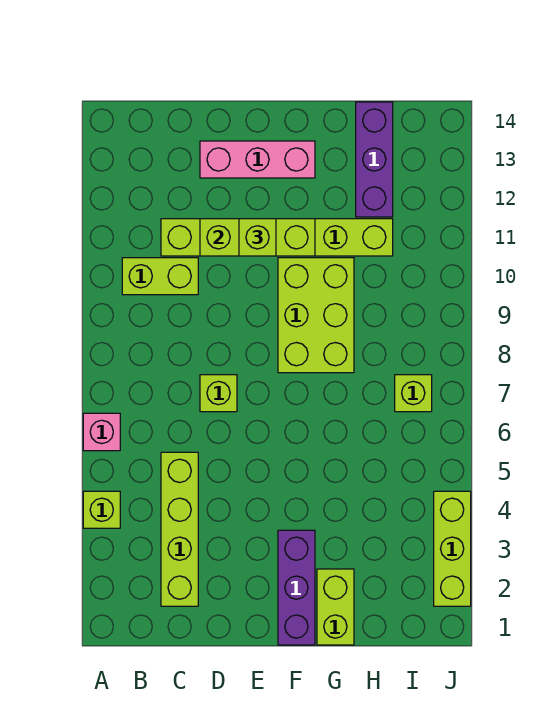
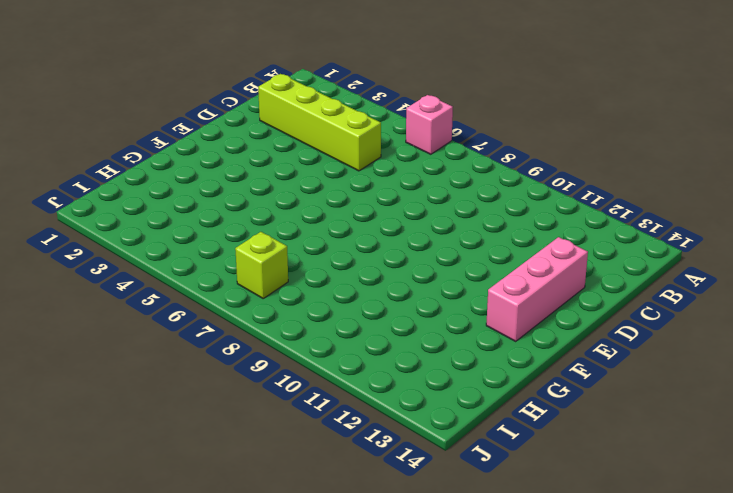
none -> lime 1x1 brick [83,491,120,528]
none -> lime 1x2 brick [122,258,198,295]
none -> lime 1x6 brick [161,219,393,256]

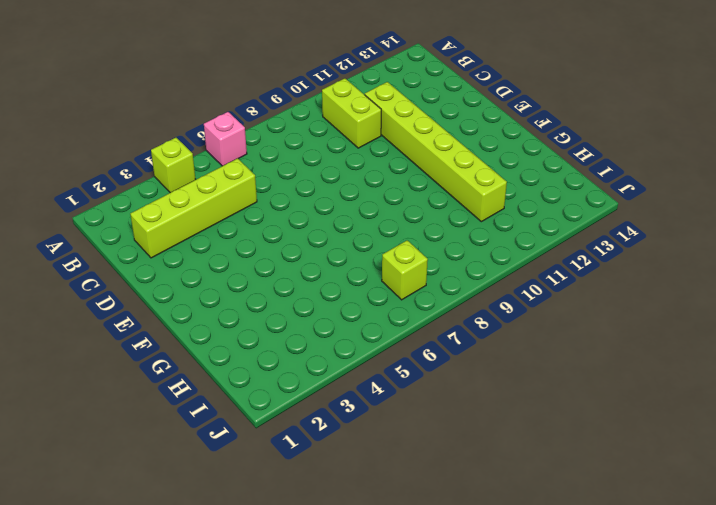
none -> lime 1x1 brick [200,375,237,412]
none -> pink 1x3 brick [200,141,315,178]
none -> purple 1x3 brick [278,530,315,645]

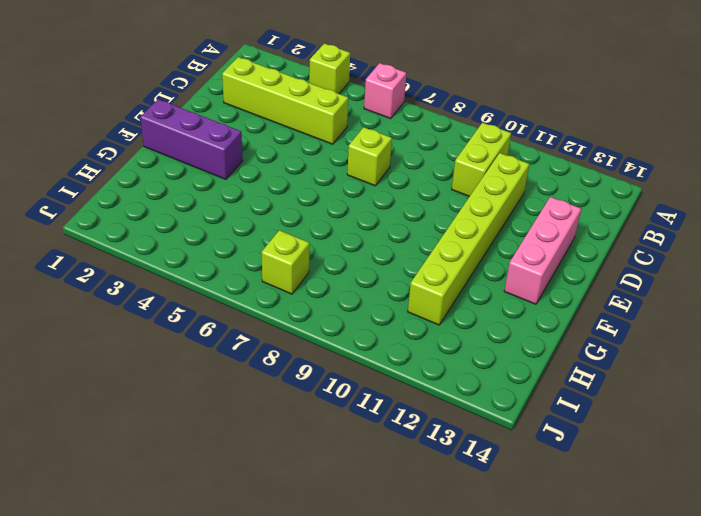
none -> lime 2x3 brick [278,258,354,373]
none -> lime 1x2 brick [317,569,354,645]
none -> purple 1x3 brick [356,102,393,217]

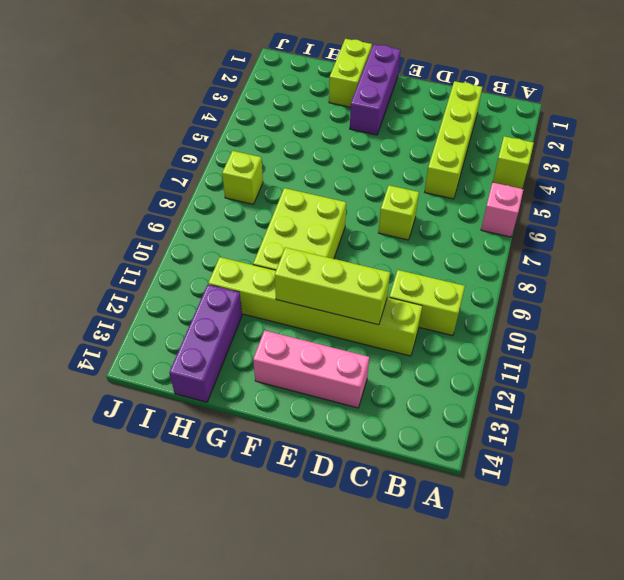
none -> lime 1x3 brick [434,491,471,606]
none -> lime 1x1 brick [239,219,276,256]

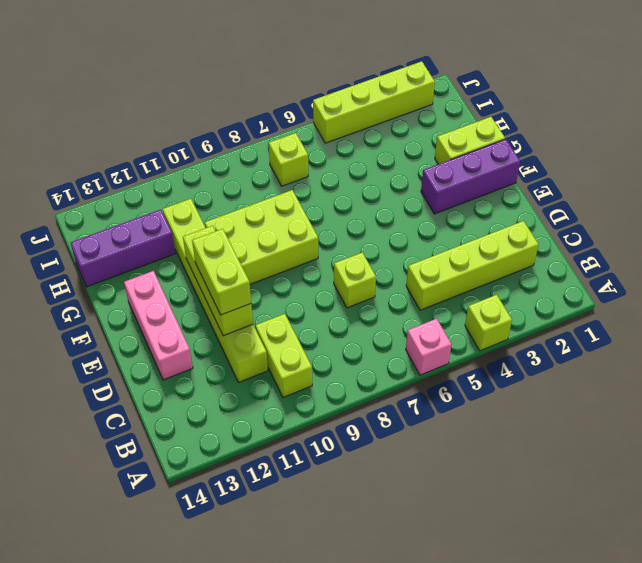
lime 1x2 brick [192,229,251,315] -> lime 1x1 brick [239,219,276,256]
lime 1x4 brick [313,61,435,143] -> lime 1x3 brick [434,491,471,606]

